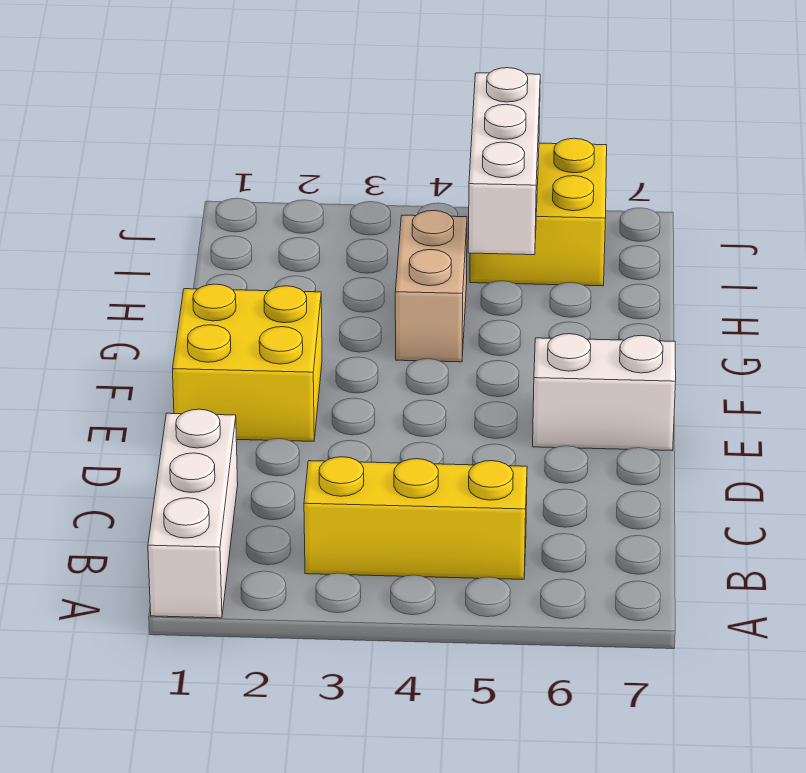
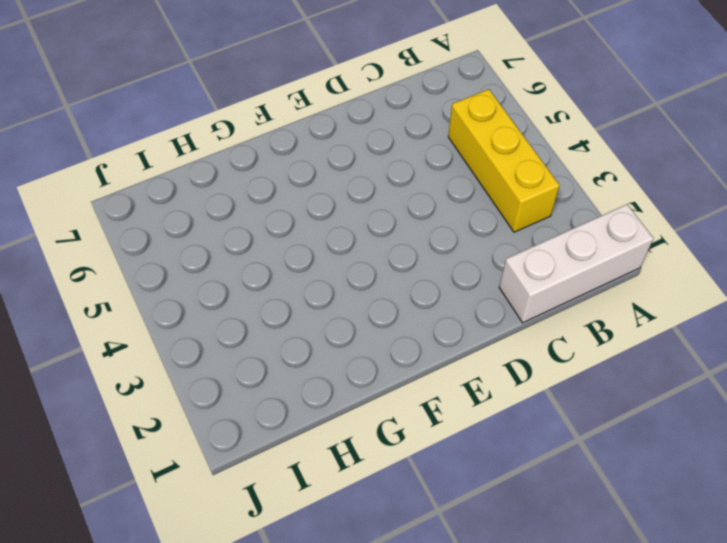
none -> yellow 2x2 brick [173,284,322,441]
none -> white 1x2 brick [533,334,676,450]

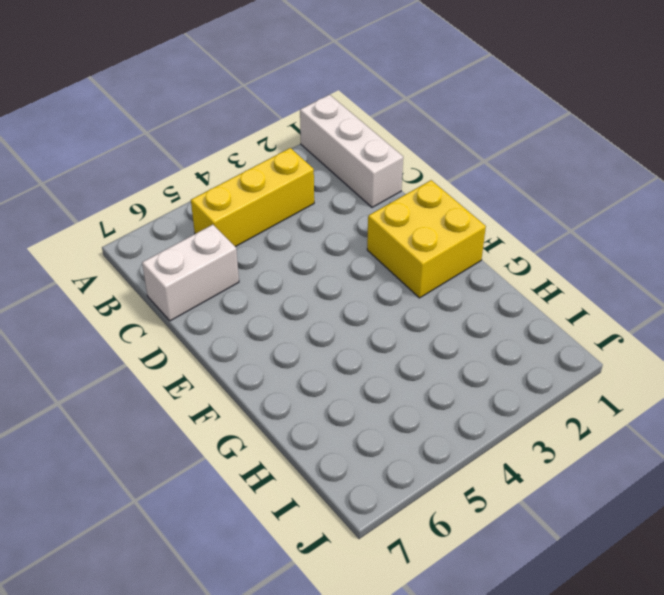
white 1x2 brick [142,225,239,321] -> white 1x2 brick moved to [533,334,676,450]
none -> tan 1x2 brick [395,211,467,362]
none -> yellow 2x2 brick [470,138,607,286]

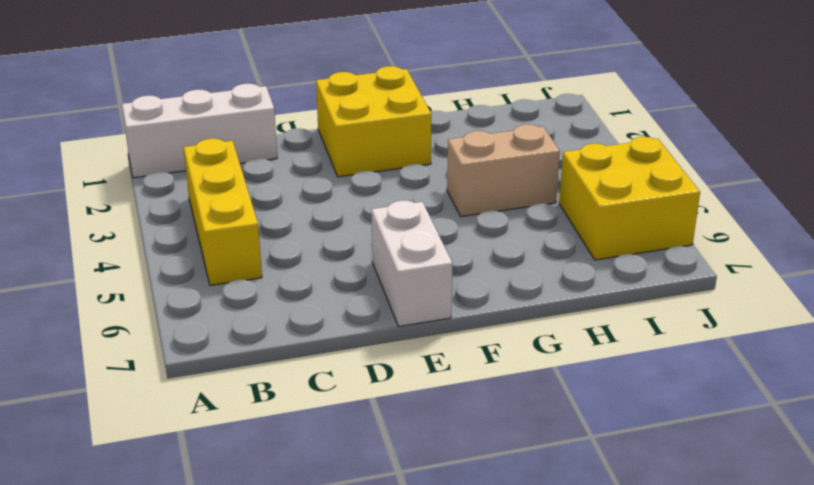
none -> white 1x3 brick [468,68,540,255]

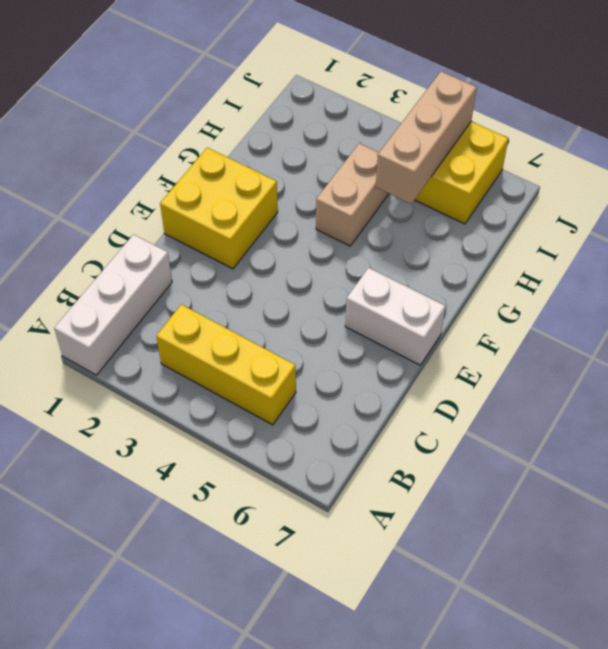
tan 1x3 brick [376,71,477,204] -> white 1x3 brick [468,68,540,255]

